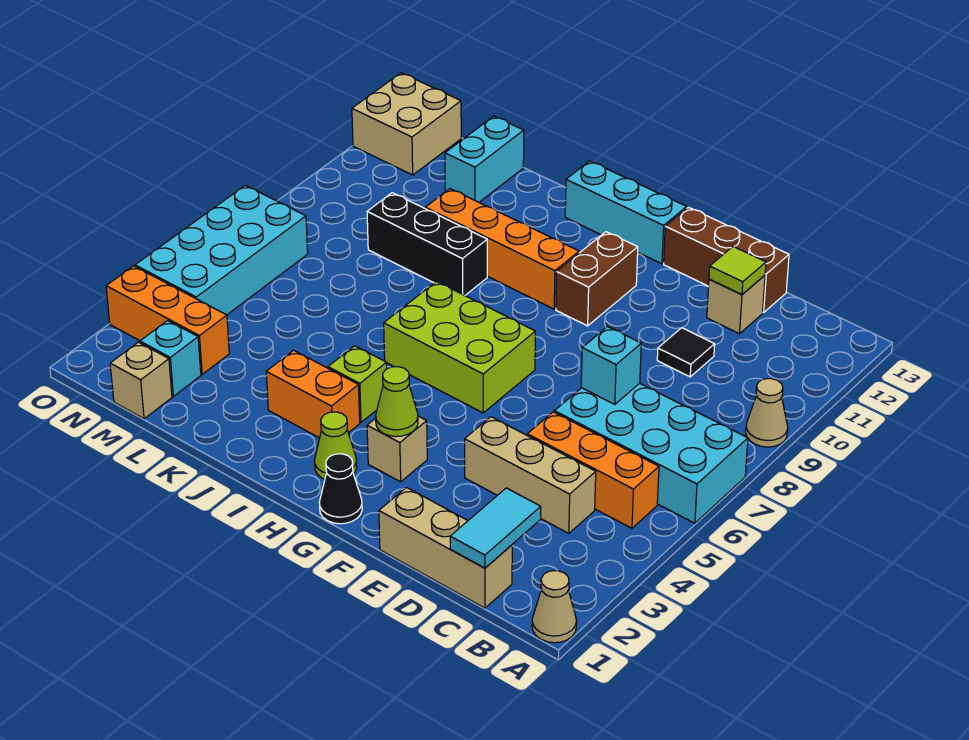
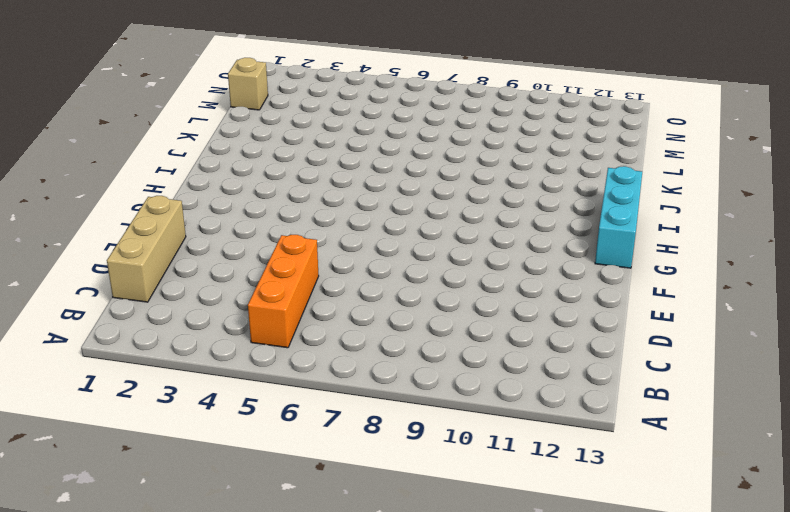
none -> tan 1x1 cone [532,570,577,643]
none -> cyan 2x4 brick [554,383,748,523]
none -> tan 1x1 cone [746,378,788,447]

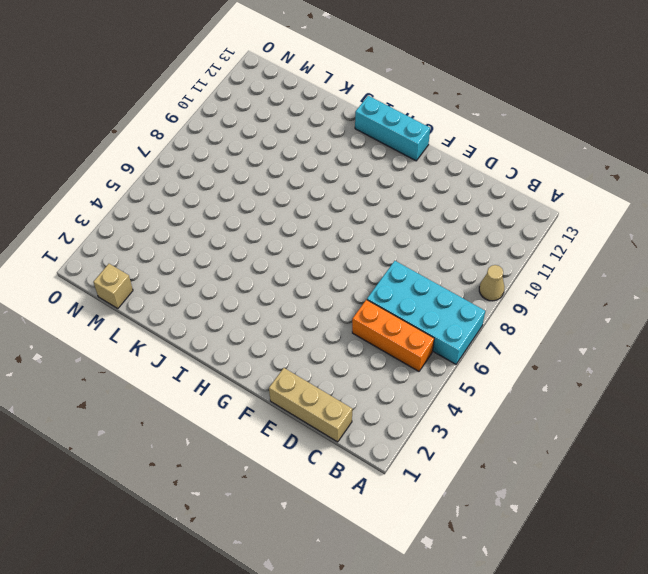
none -> tan 1x1 cone [532,570,577,643]
none -> tan 1x3 brick [465,417,596,533]
none -> black 1x1 tile [657,328,715,377]

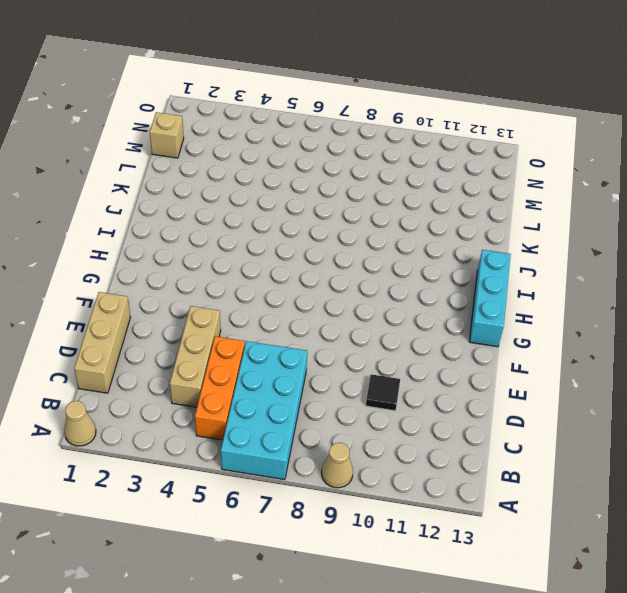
none -> tan 1x1 brick [707,275,765,334]
none -> brown 1x3 brick [664,207,789,313]
none -> black 1x1 cone [319,454,362,524]

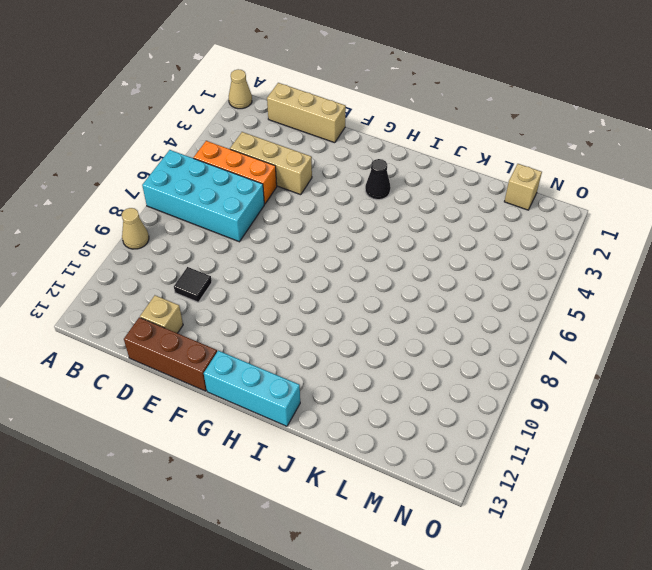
black 1x1 cone [365,159,391,200] -> black 1x1 cone moved to [319,454,362,524]
none -> tan 1x1 brick [367,416,427,482]
none -> lime 2x3 brick [384,281,535,413]
none -> brown 1x2 brick [556,232,638,326]

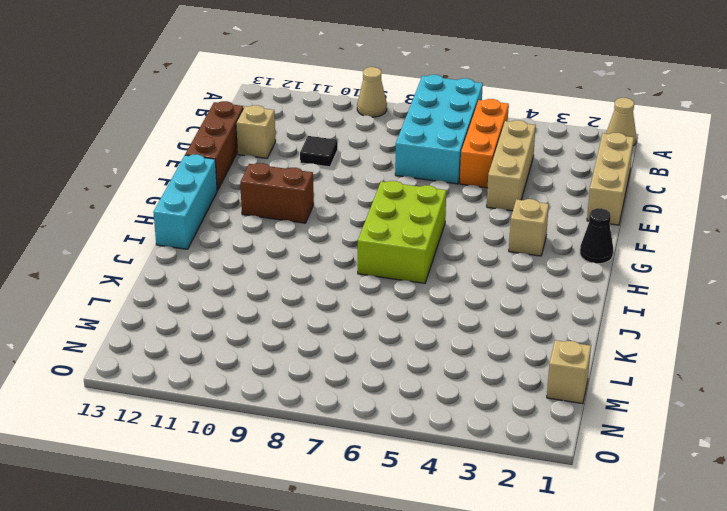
none -> lime 1x1 cone [314,412,357,479]
none -> orange 1x4 brick [425,189,579,309]
none -> orange 1x2 brick [266,350,360,438]

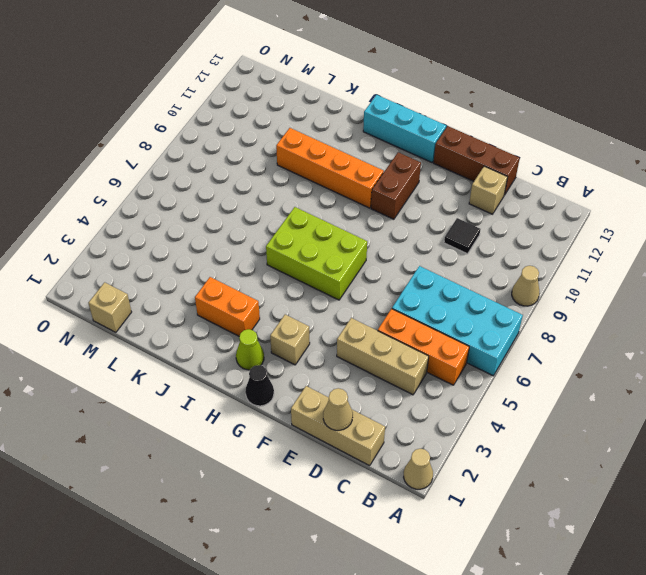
tan 1x1 cone [323,388,353,430] -> none
none -> lime 1x1 brick [328,346,387,422]
none -> black 1x3 brick [367,193,487,295]
none -> cyan 1x2 brick [445,116,524,202]

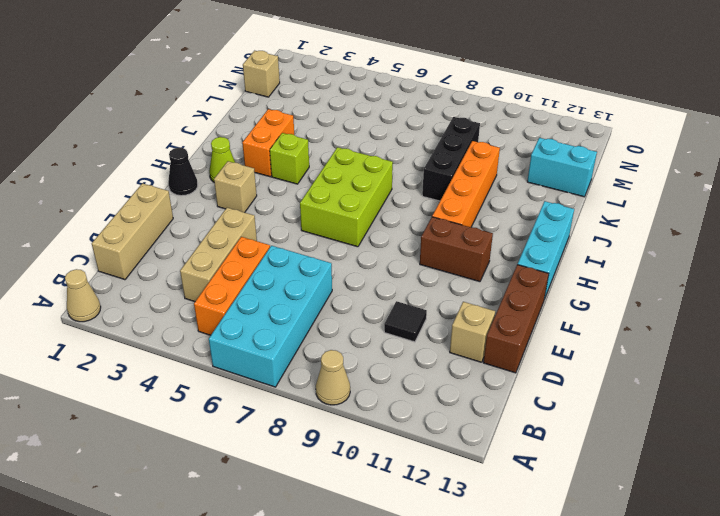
none -> cyan 1x1 brick [140,321,201,396]
none -> orange 1x3 brick [106,266,229,374]
none -> cyan 2x4 brick [135,185,308,315]

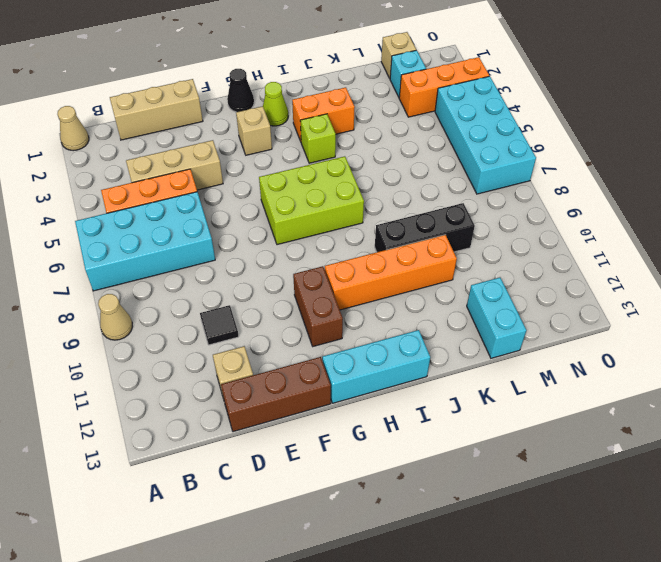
none -> tan 2x2 brick [352,73,461,175]
none -> cyan 1x2 tile [450,488,541,568]
none -> cyan 1x1 brick [581,327,641,404]

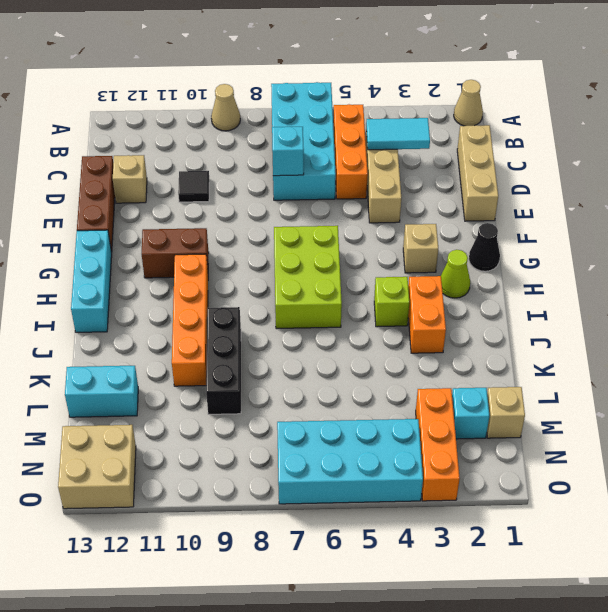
cyan 1x2 tile [366,118,430,150] -> cyan 1x2 tile moved to [450,488,541,568]
none -> lime 1x1 tile [709,247,766,294]
none -> lime 1x1 cone [376,367,418,437]

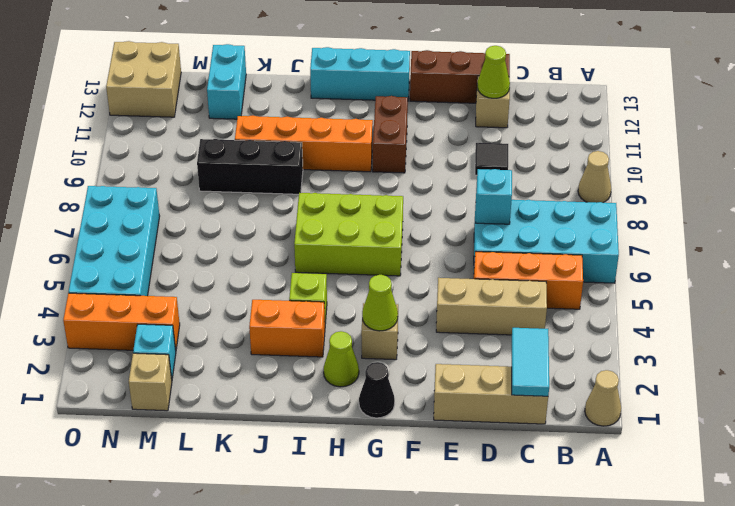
lime 1x1 cone [477,46,510,98] -> lime 1x1 tile [709,247,766,294]

